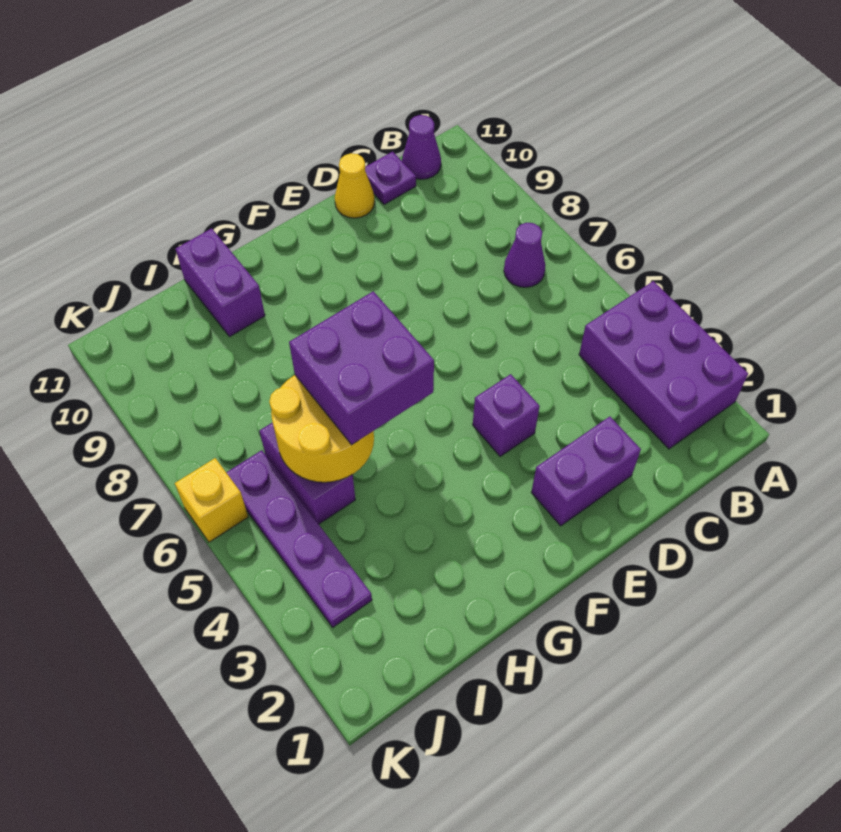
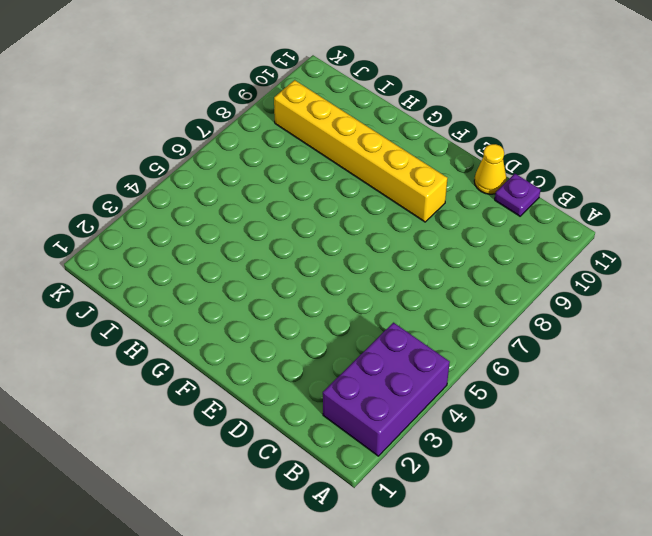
yellow 1x6 brick [274,80,447,222] -> none
none -> purple 1x1 cone [504,223,545,287]
none -> purple 1x1 cone [402,115,441,179]
none -> purple 1x2 brick [531,417,641,526]

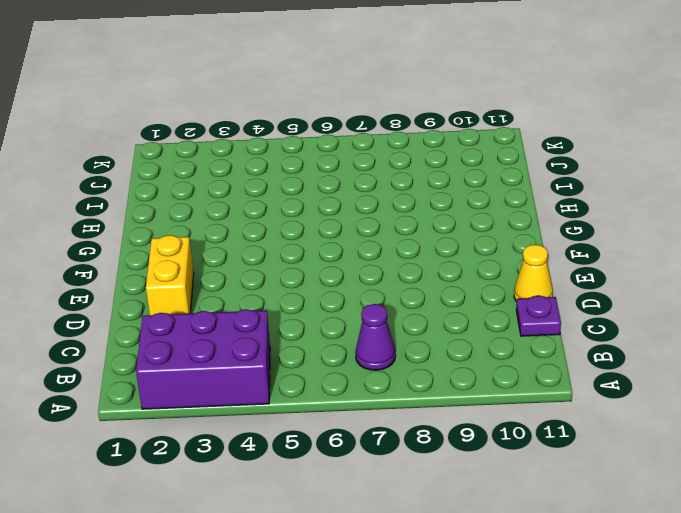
yellow 1x2 brick [146,235,194,315] -> purple 1x2 brick [531,417,641,526]
none -> purple 1x1 cone [402,115,441,179]
none -> purple 1x1 brick [473,374,540,456]
none -> purple 1x2 brick [176,228,265,337]

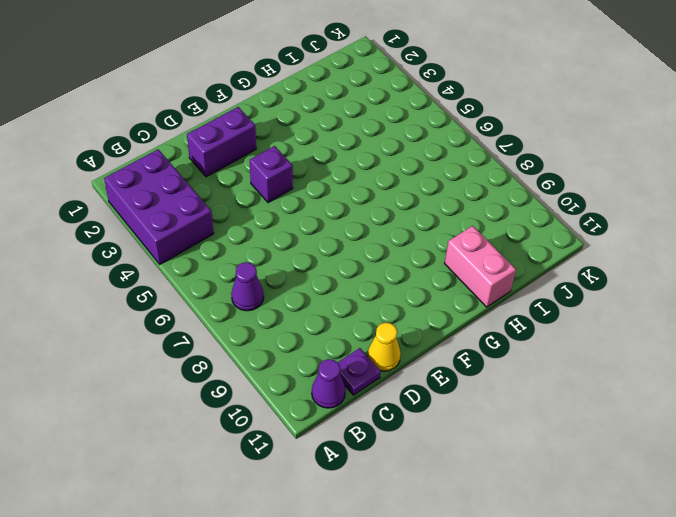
pink 1x2 brick [445,226,516,307] -> purple 1x2 brick [176,228,265,337]
none -> purple 1x2 brick [260,422,355,524]
none -> purple 1x4 plate [226,450,372,627]
none -> yellow 1x1 brick [175,458,248,542]

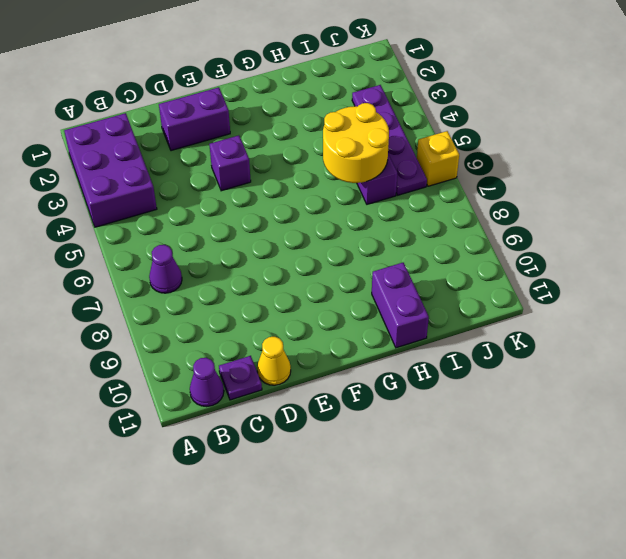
none -> purple 2x2 brick [289,291,434,445]

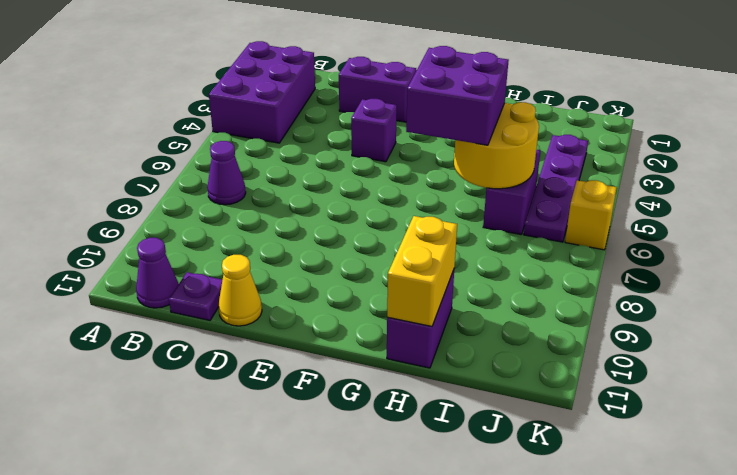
yellow 1x2 brick [387,216,457,326] -> none

